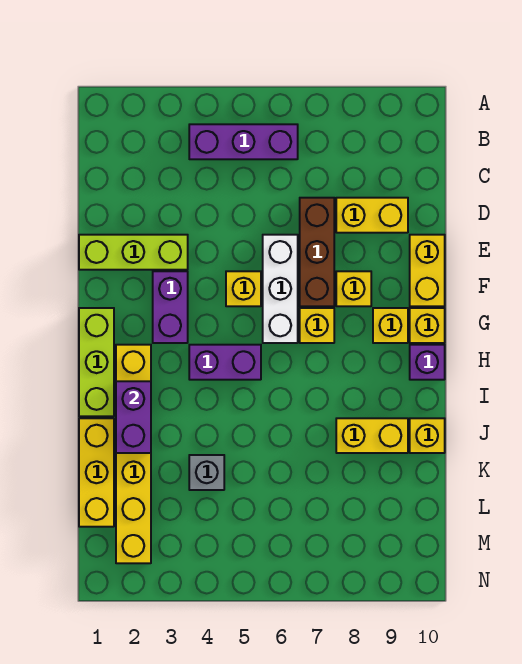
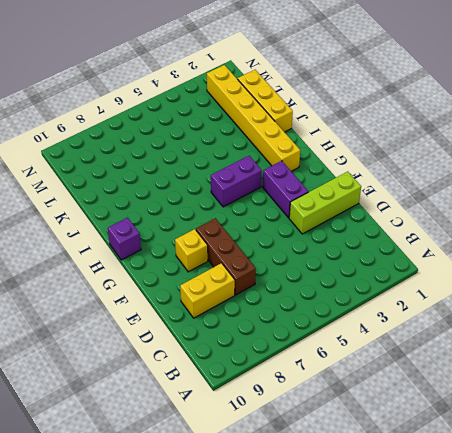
none -> purple 1x3 brick [189,124,298,159]
none -> white 1x3 brick [263,235,298,343]
none -> yellow 1x2 brick [410,235,445,306]

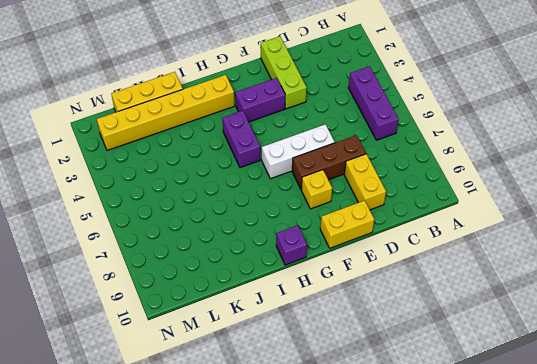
none -> yellow 1x1 brick [226,271,261,306]
none -> lime 1x3 brick [79,308,114,416]
none -> yellow 1x1 brick [300,308,334,343]

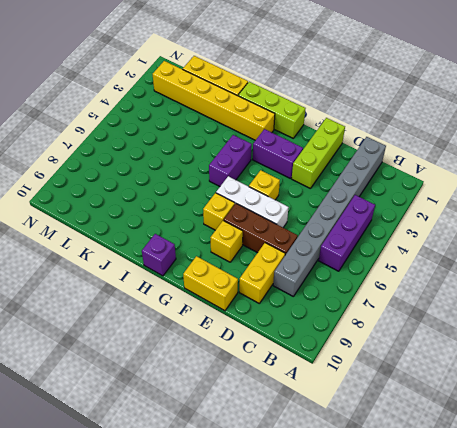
grey 1x8 brick [273,137,386,296] -> none
none -> yellow 1x1 brick [373,308,408,343]
none -> yellow 1x1 brick [410,308,445,343]
none -> yellow 1x2 brick [336,418,408,453]

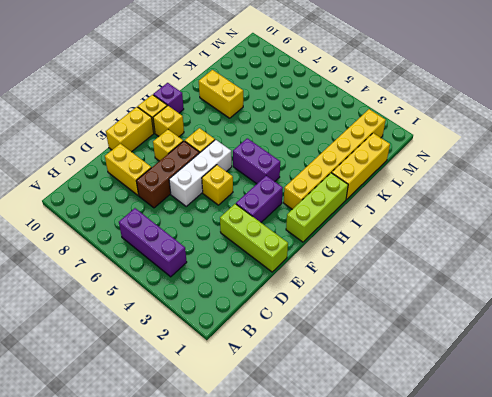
none -> yellow 1x1 brick [410,418,445,453]
none -> grey 1x1 brick [189,455,224,490]
none -> purple 1x2 brick [116,381,151,453]

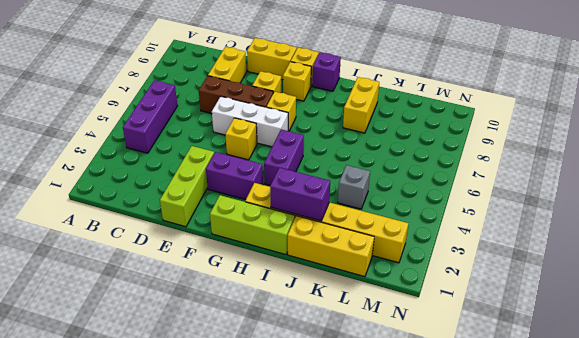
none -> yellow 1x1 brick [410,418,445,453]

